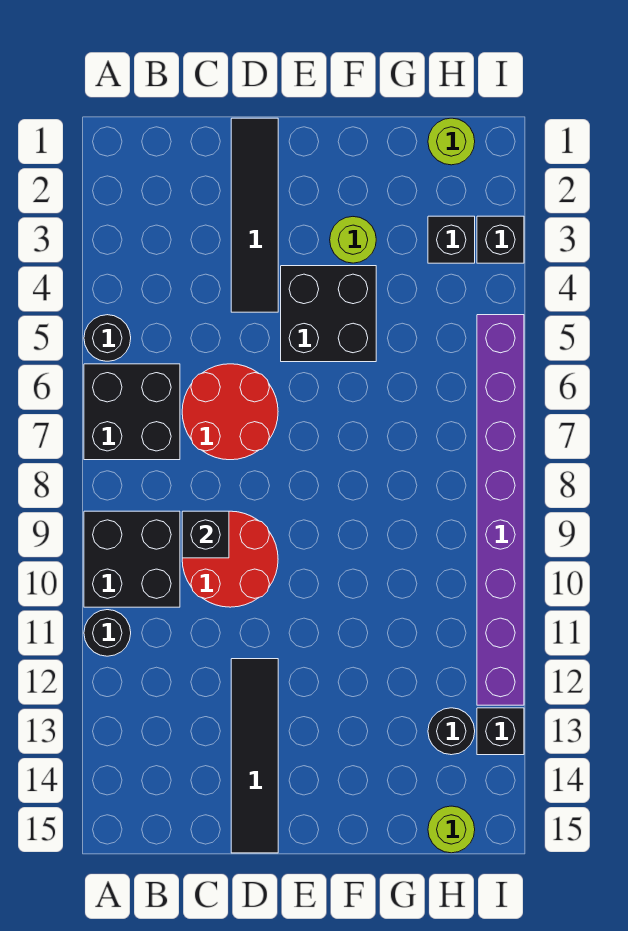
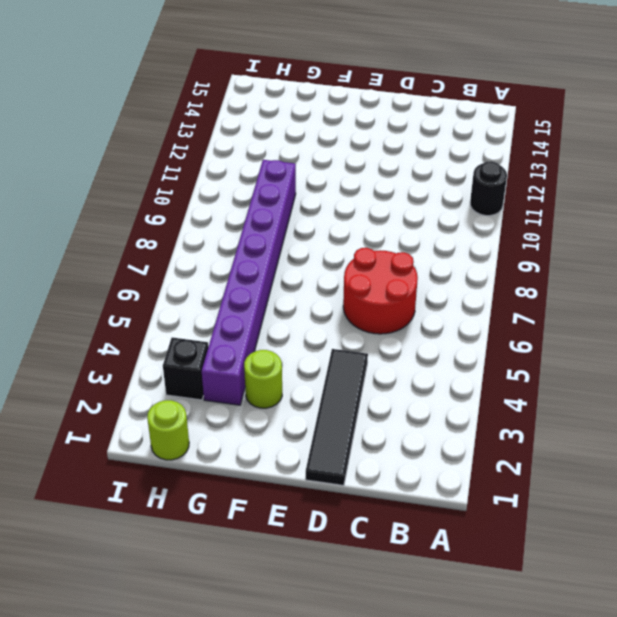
purple 1x8 brick [202,160,296,405] -> purple 1x8 brick moved to [477,315,524,705]
none -> black 1x1 round brick [84,315,131,361]
none -> black 2x2 brick [84,364,180,460]
none -> black 2x2 brick [84,511,180,607]

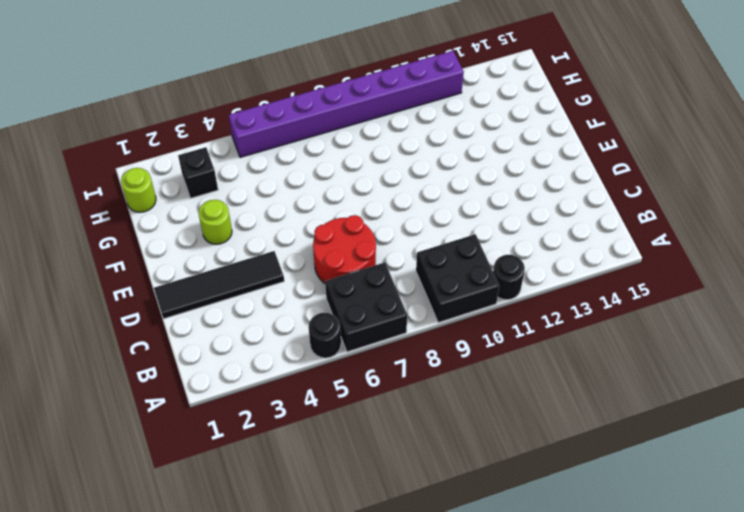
none -> red 2x2 round brick [182,511,278,607]
none -> black 1x4 tile [231,659,278,853]
none -> black 2x2 brick [281,266,376,362]

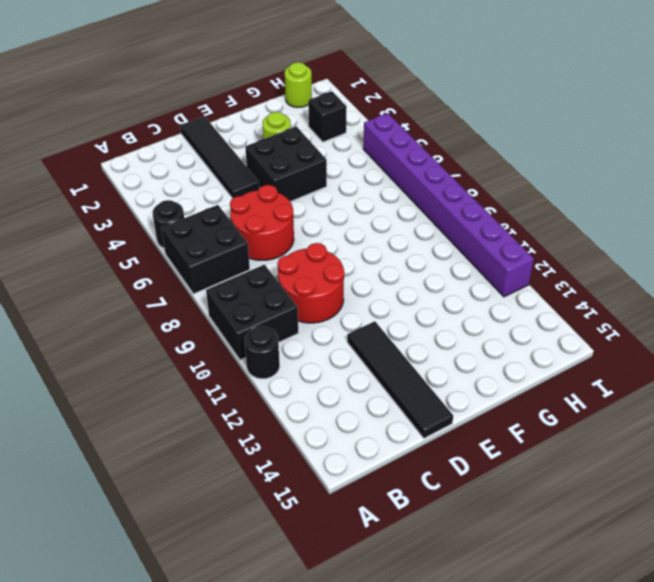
none -> black 1x1 round brick [428,708,475,755]
none -> lime 1x1 round brick [428,806,475,853]
none -> black 1x1 brick [477,216,524,263]

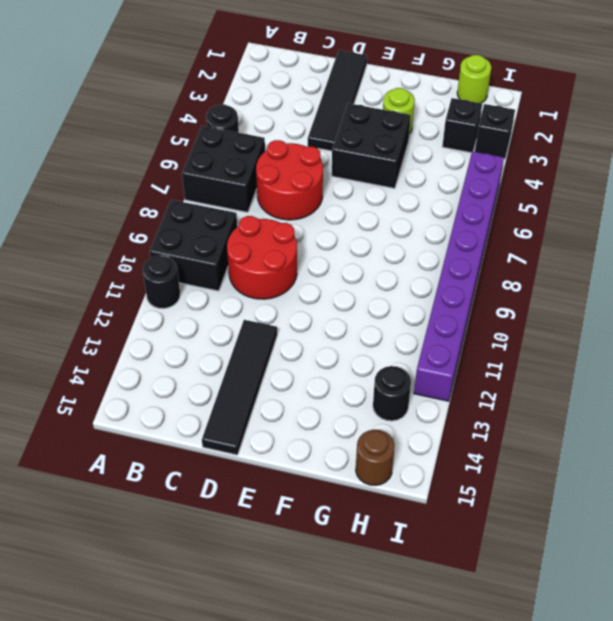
brown 1x1 round brick [356,430,395,486] -> lime 1x1 round brick [428,806,475,853]
none -> black 1x1 brick [477,708,524,755]
none -> black 1x1 brick [182,511,229,558]

